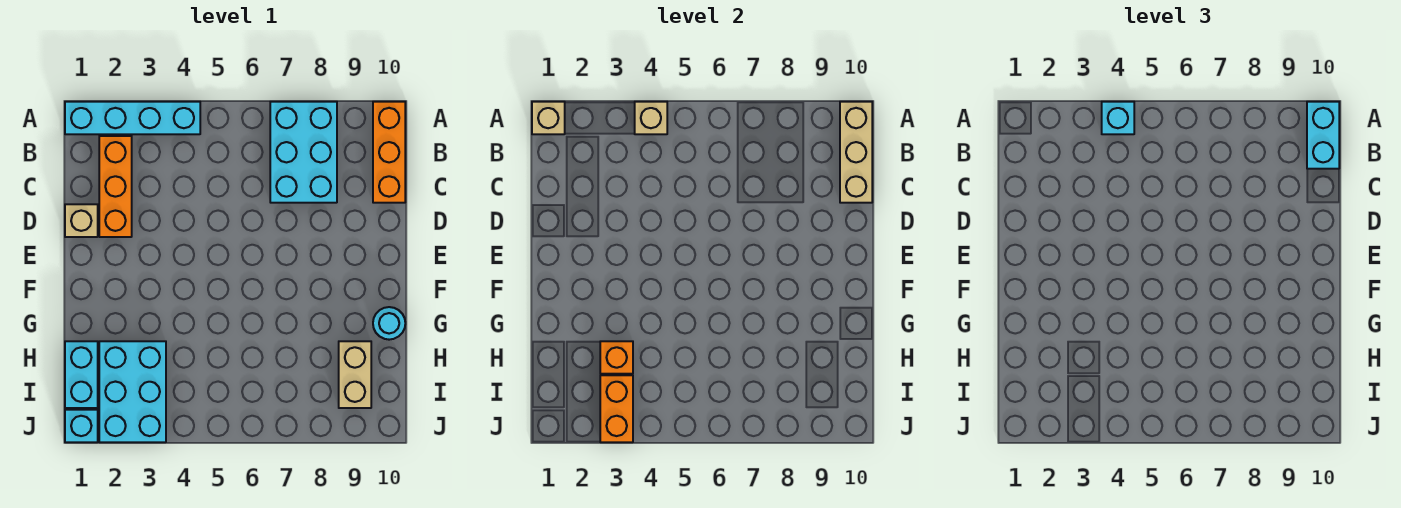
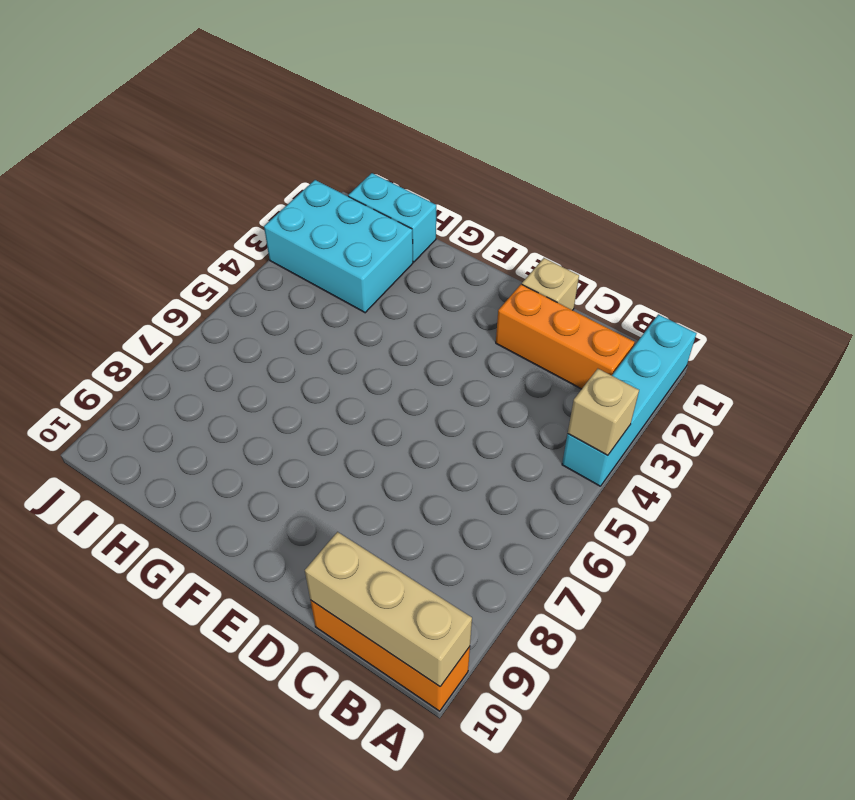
none -> cyan 2x3 brick [270,102,337,203]
none -> cyan 1x1 round brick [373,307,405,340]
none -> tan 1x2 brick [339,341,371,408]

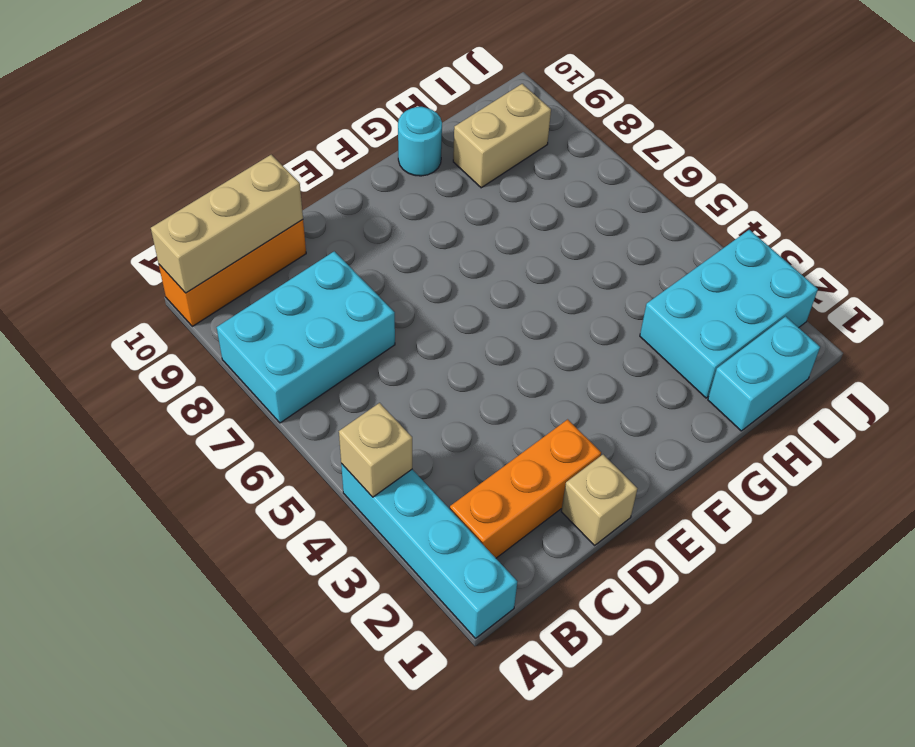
none -> cyan 1x1 brick [65,410,98,442]
none -> tan 1x1 brick [532,102,565,134]
none -> orange 1x1 brick [600,341,633,374]

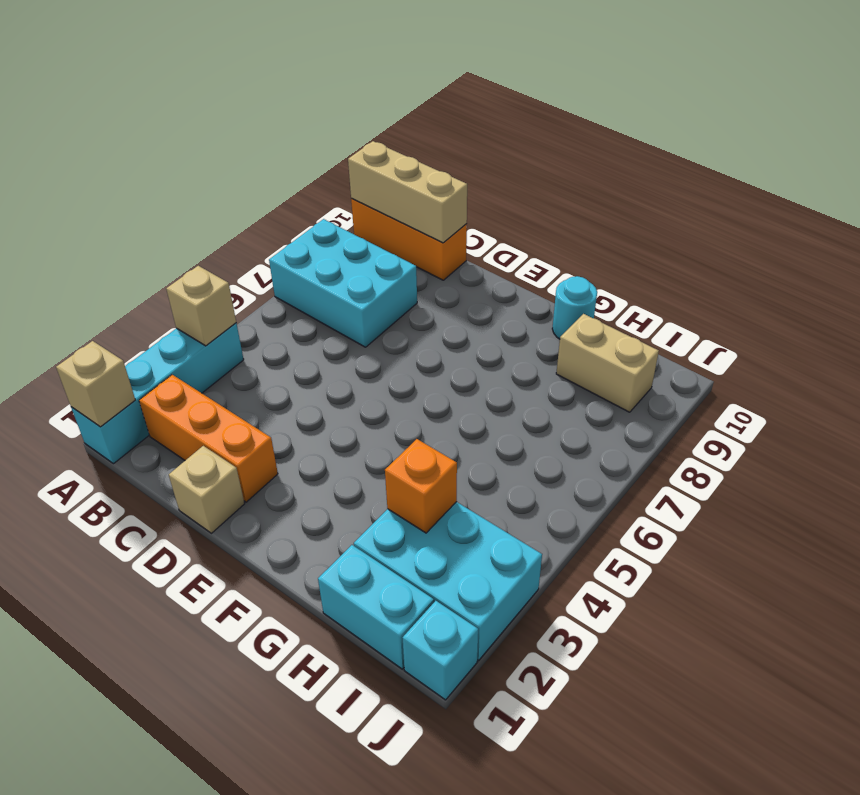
none -> orange 1x2 brick [600,375,633,442]
none -> cyan 1x1 brick [1102,102,1134,134]
none -> cyan 1x2 brick [1307,102,1339,169]

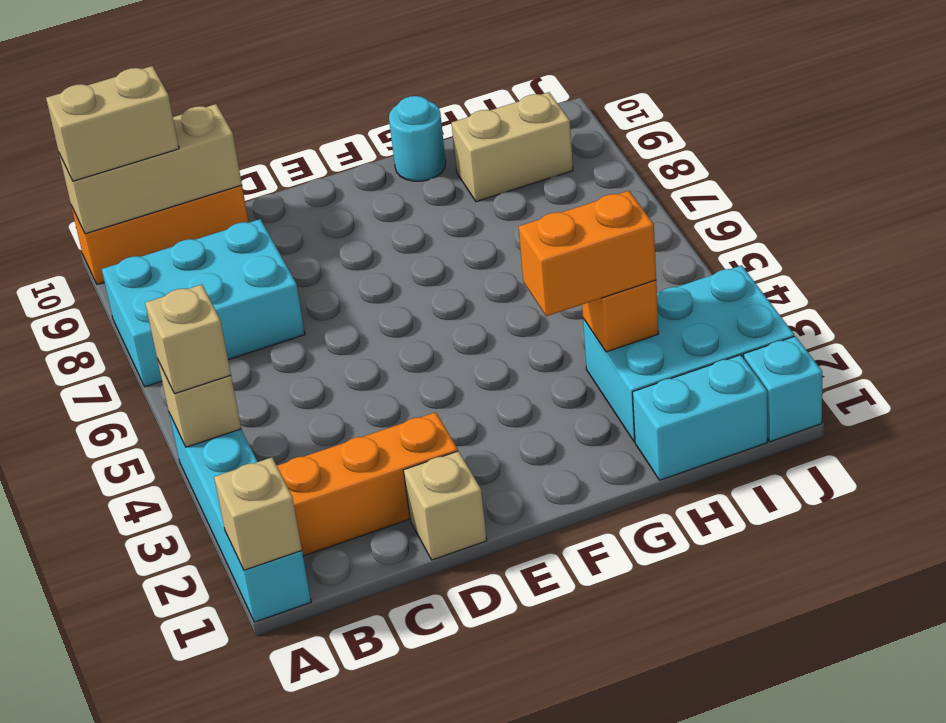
tan 1x1 brick [145,284,231,394] -> cyan 1x1 brick [1102,102,1134,134]
tan 1x2 brick [46,66,179,181] -> cyan 1x2 brick [1307,102,1339,169]
orange 1x2 brick [519,191,656,316] -> orange 1x2 brick moved to [600,375,633,442]

